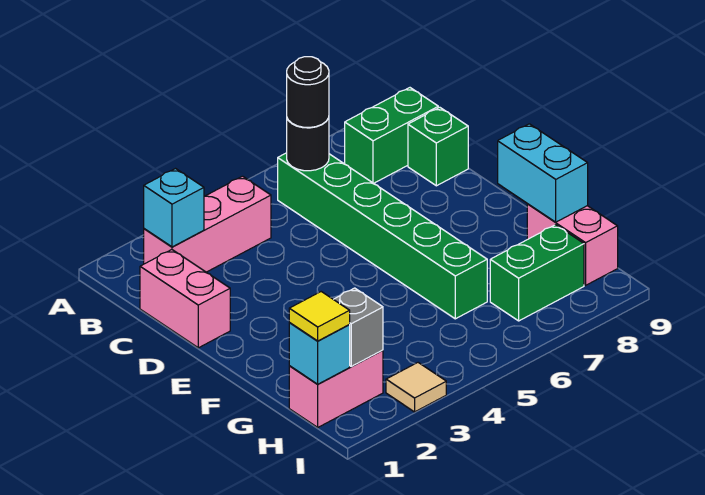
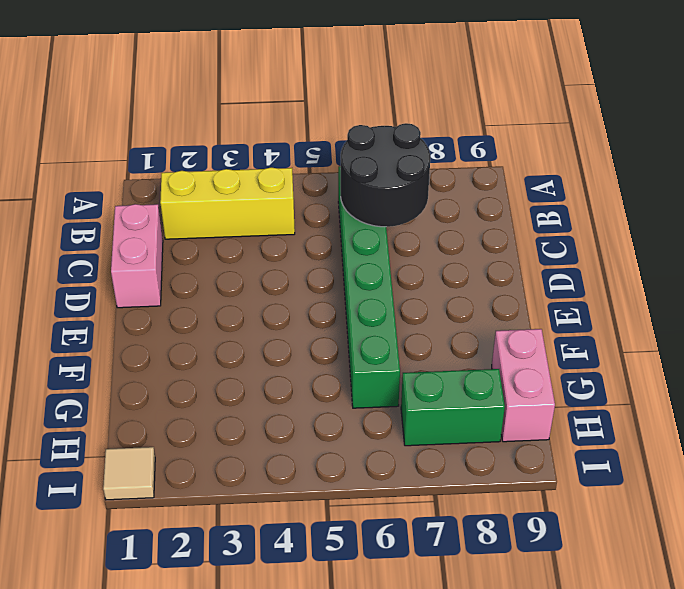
yellow 1x3 brick [160,168,295,239] -> pink 1x3 brick [144,176,271,272]
black 2x2 round brick [341,123,430,227] -> black 1x1 round brick [287,118,329,171]
tan 1x1 tile [103,447,155,500] -> tan 1x1 tile moved to [386,363,446,412]
none -> green 1x2 brick [345,88,438,183]
none -> green 1x1 brick [408,107,468,186]
none -> pink 1x2 brick [289,350,383,427]

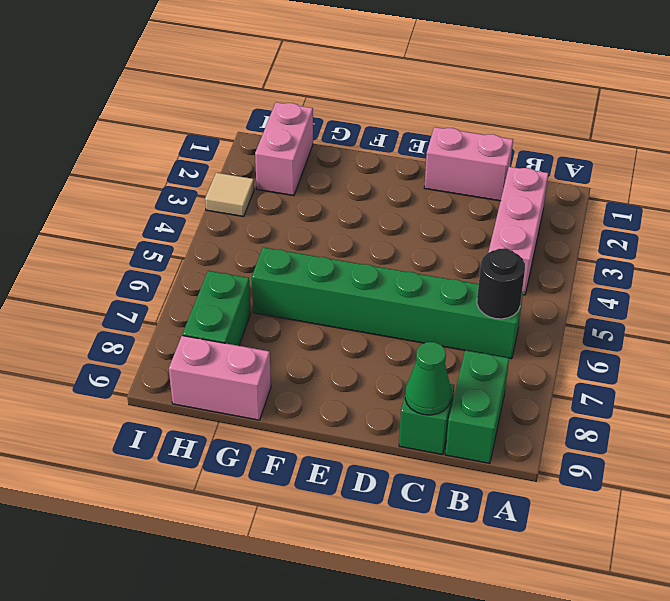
green 1x1 cone [405,342,451,415] -> none
none -> cyan 1x1 brick [144,169,204,247]
none -> cyan 1x2 brick [498,124,588,222]
none -> cyan 1x1 brick [289,323,350,384]

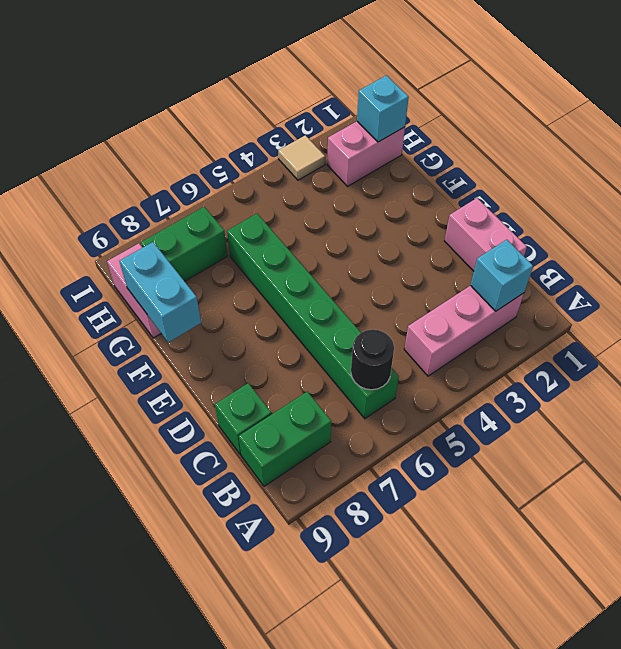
none -> grey 1x1 brick [334,288,383,367]
none -> black 1x1 round brick [287,57,329,127]
none -> yellow 1x1 tile [289,292,350,341]

